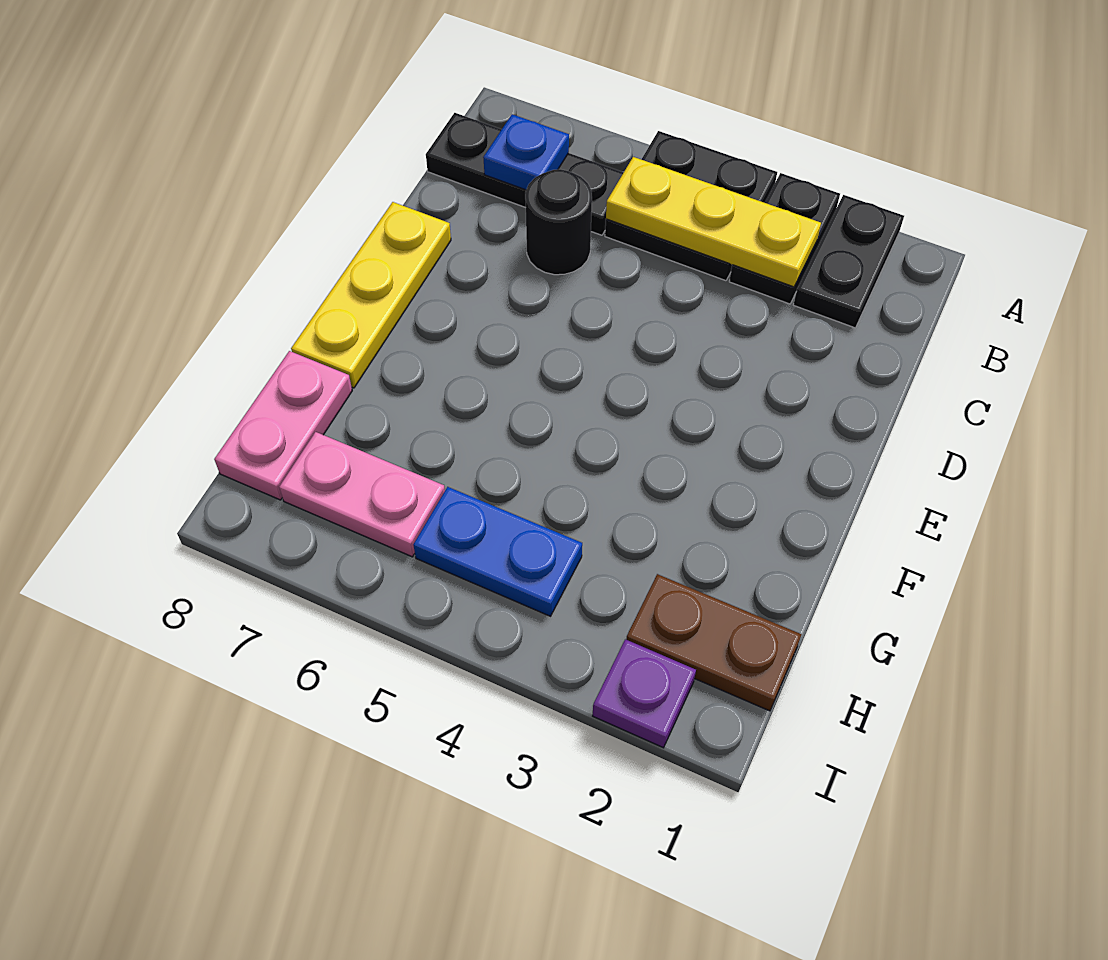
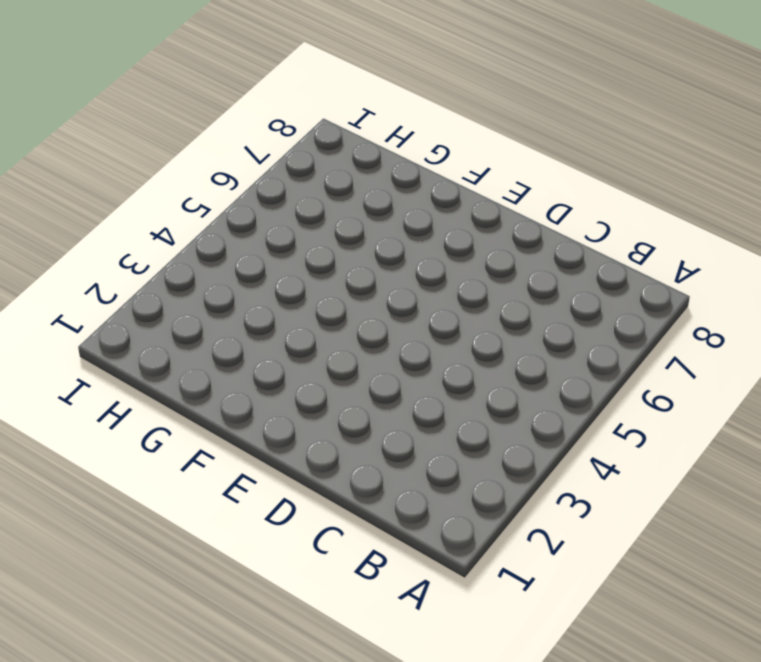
none -> black 1x2 plate [794,195,904,328]
none -> black 1x2 plate [729,173,840,304]
none -> black 2x2 plate [605,131,777,281]

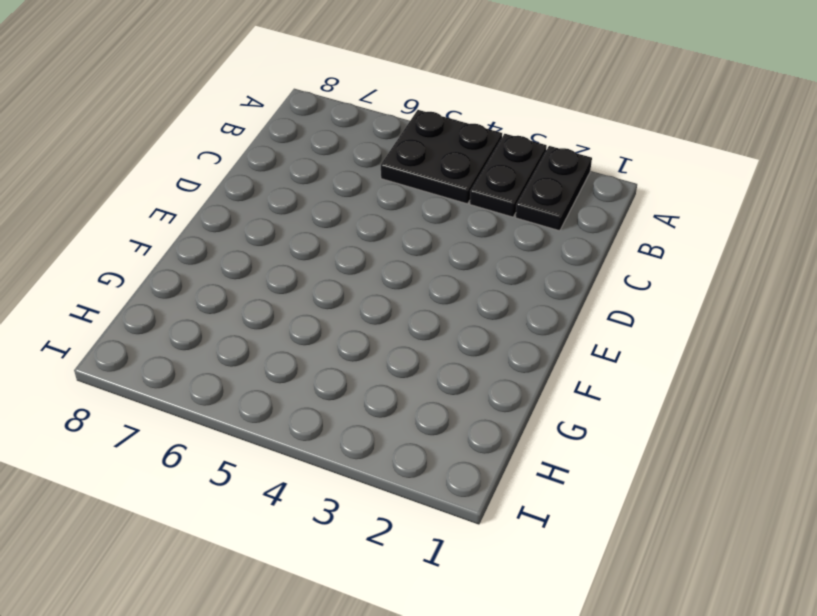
none -> black 1x3 plate [426,113,624,235]
none -> black 1x1 round brick [525,169,592,275]
none -> yellow 1x3 plate [291,202,451,388]

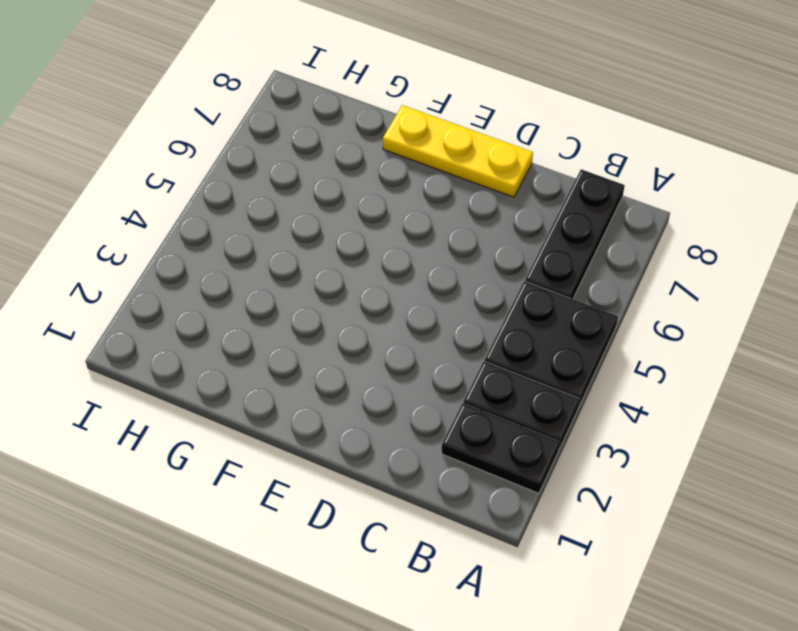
none -> black 1x1 round brick [525,169,592,275]
none -> pink 1x2 plate [214,351,352,500]
none -> brown 1x2 plate [626,574,801,711]

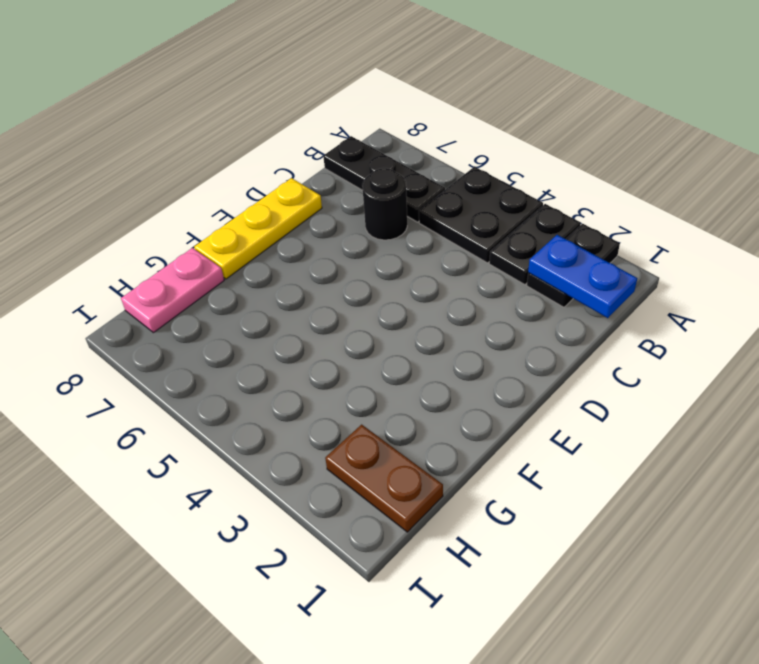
blue 1x2 plate [528,235,637,318] -> blue 1x2 plate moved to [413,487,582,616]
none -> pink 1x2 plate [279,432,445,557]
none -> purple 1x1 plate [593,639,696,748]
none -> yellow 1x3 plate [606,157,821,287]

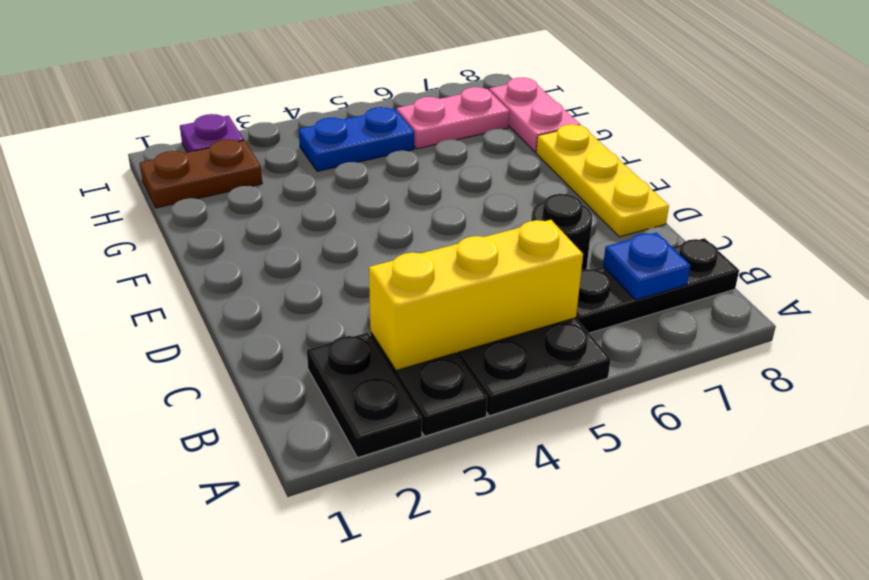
yellow 1x3 brick [369,220,583,370] -> yellow 1x3 plate [606,157,821,287]

